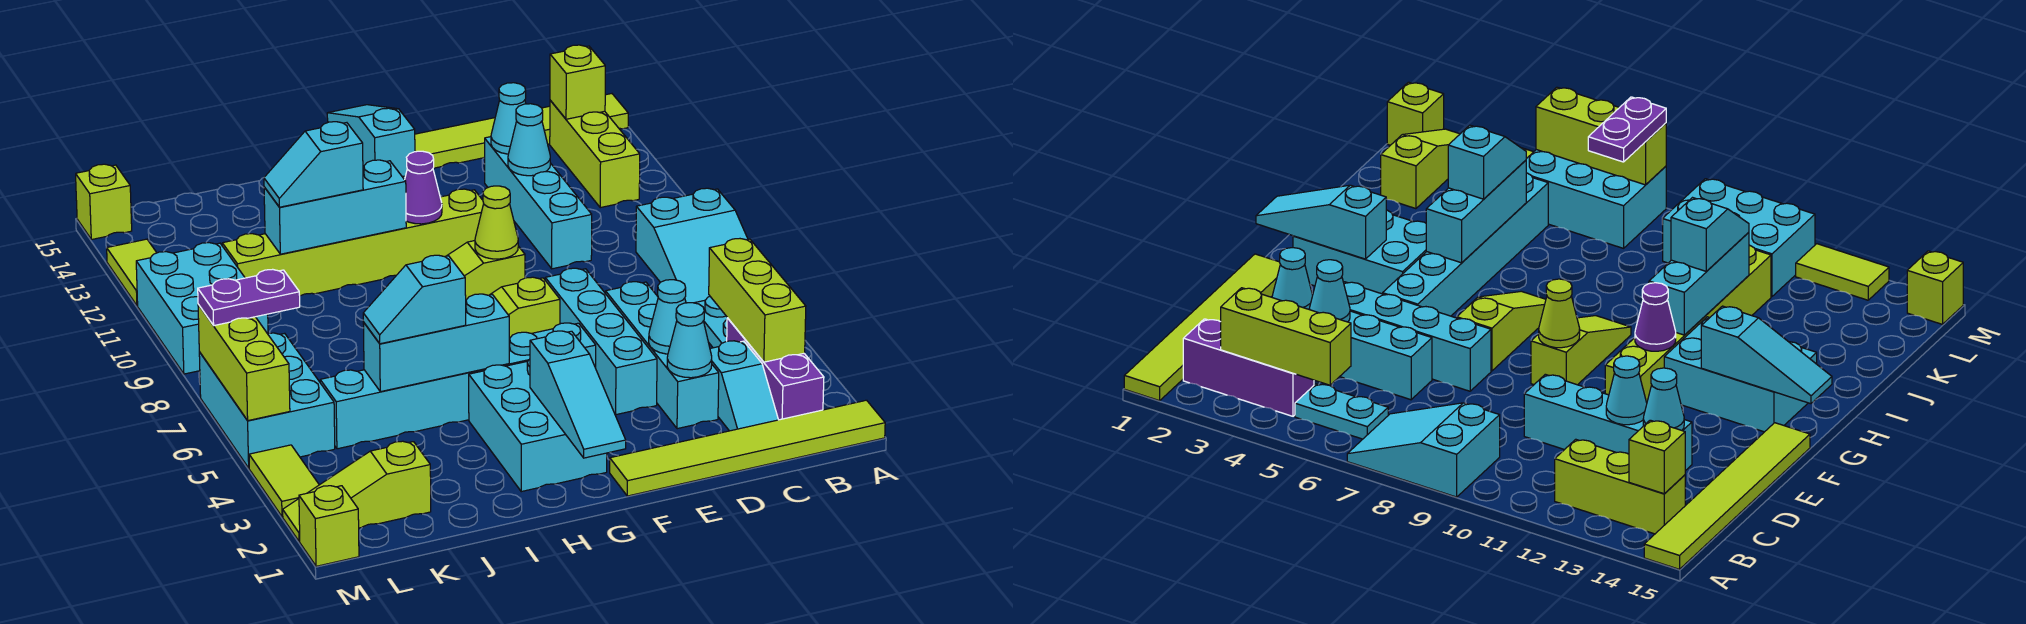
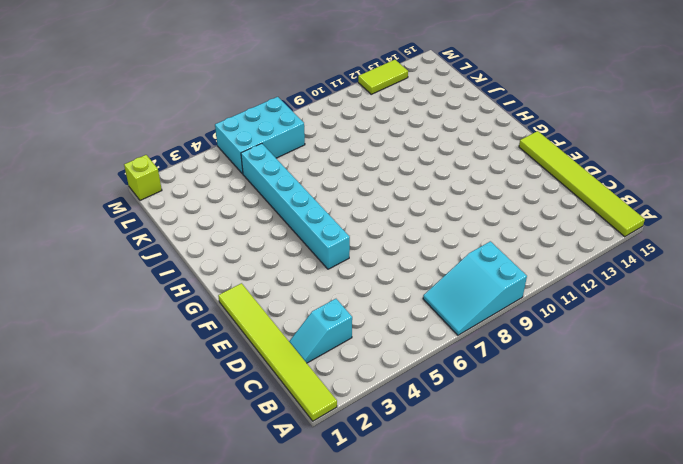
none -> purple 1x3 brick [727,318,824,420]
none -> cyan 1x2 plate [695,297,727,348]
none -> lime 1x3 brick [550,100,640,208]
none -> cyan 1x4 brick [606,282,719,429]

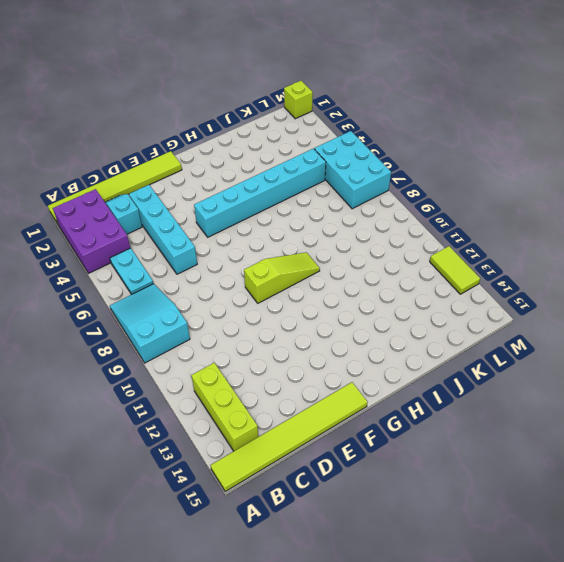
purple 2x3 brick [53,189,130,273] -> purple 1x3 brick [727,318,824,420]
none -> cyan 1x4 brick [485,137,592,269]
none -> cyan 1x4 brick [545,268,657,415]
none -> lime 1x3 slope [490,277,560,338]
none -> lime 1x6 brick [222,189,484,296]

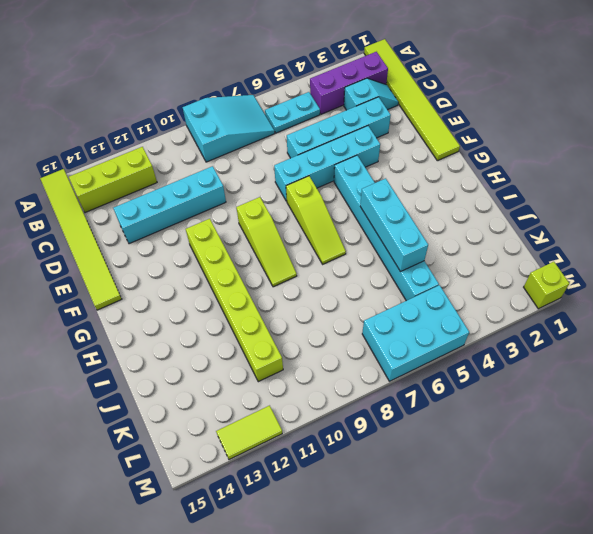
none -> cyan 2x3 brick [469,359,607,492]
none -> cyan 2x3 brick [1664,317,1817,432]
none -> lime 1x3 slope [283,441,431,541]
none -> cyan 2x3 brick [136,243,268,374]

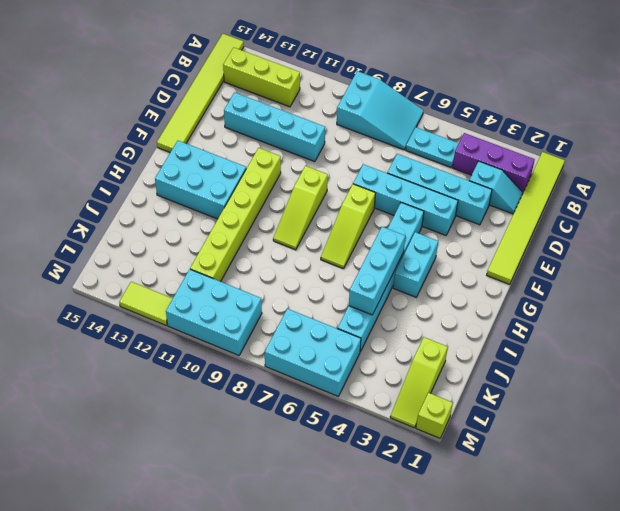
cyan 1x2 brick [393,232,438,297] -> cyan 2x3 brick [469,359,607,492]
none -> lime 1x2 tile [249,445,319,517]
none -> lime 1x1 brick [76,164,132,240]
none -> lime 1x3 brick [709,239,806,362]
none -> lime 1x1 brick [550,45,605,119]

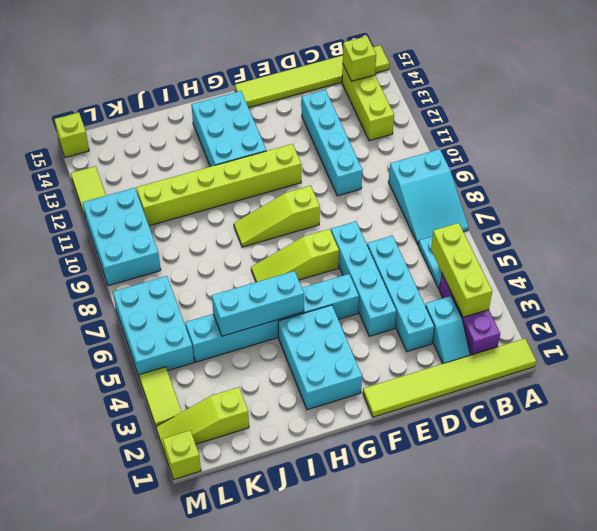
none -> cyan 1x1 cone [667,303,712,378]
none -> cyan 1x1 cone [649,280,686,354]
none -> cyan 1x1 cone [508,104,550,176]
none -> cyan 1x1 cone [491,83,526,154]

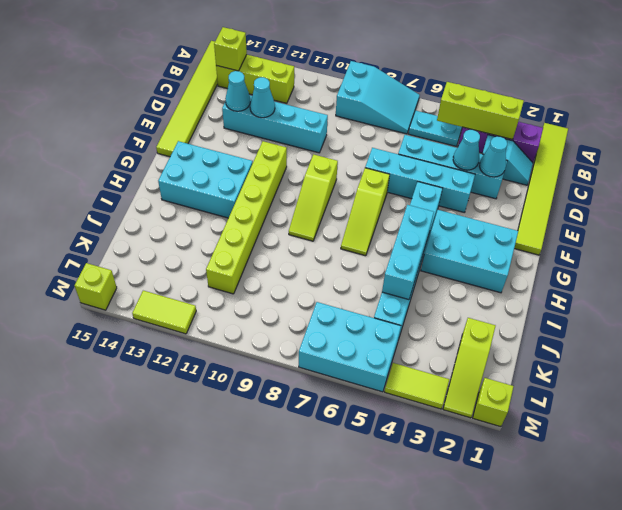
none -> cyan 2x3 brick [136,243,268,374]
none -> lime 1x1 cone [475,186,518,259]
none -> cyan 1x3 slope [530,331,626,458]
none -> purple 1x1 cone [405,151,442,224]

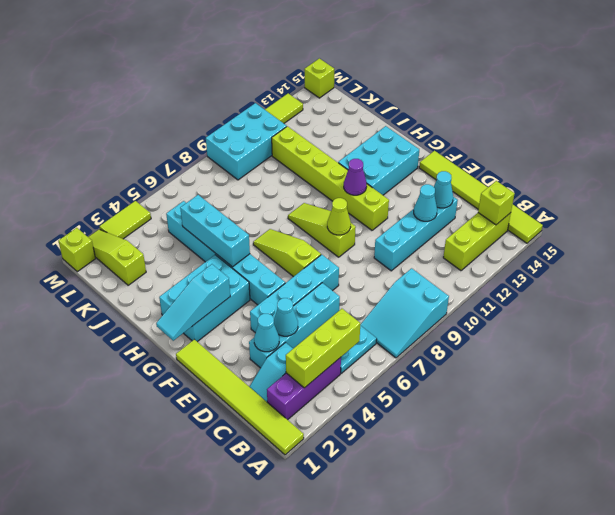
none -> cyan 2x3 brick [199,333,335,468]
none -> cyan 1x3 slope [327,105,415,177]
none -> cyan 1x3 brick [264,160,406,254]
none -> lime 1x3 brick [198,304,290,421]

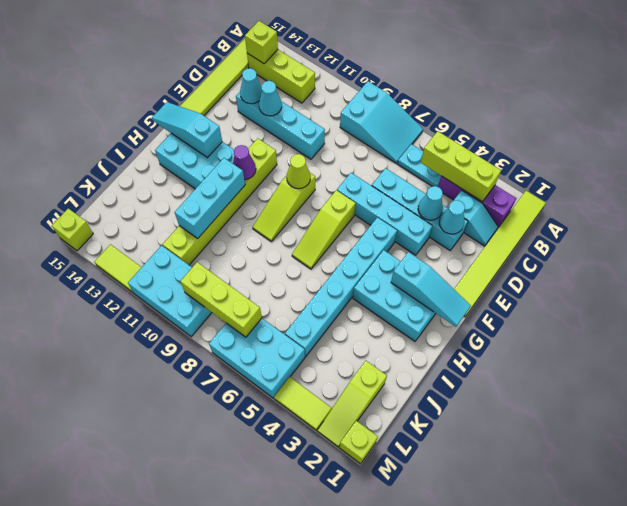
lime 1x3 brick [181,262,262,337] -> lime 1x3 brick moved to [198,304,290,421]
none -> cyan 1x3 brick [363,294,510,392]
none -> cyan 1x2 slope [363,255,466,344]
none -> cyan 1x2 slope [264,122,363,207]
none -> purple 1x2 plate [198,269,300,325]

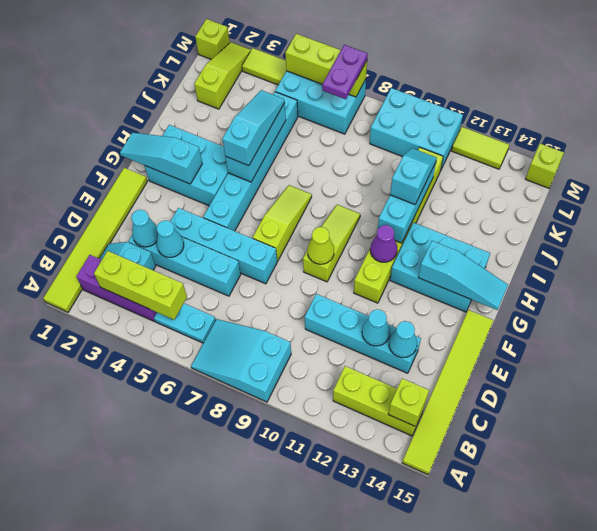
cyan 1x3 slope [222,90,285,166] -> cyan 1x2 slope [363,255,466,344]

